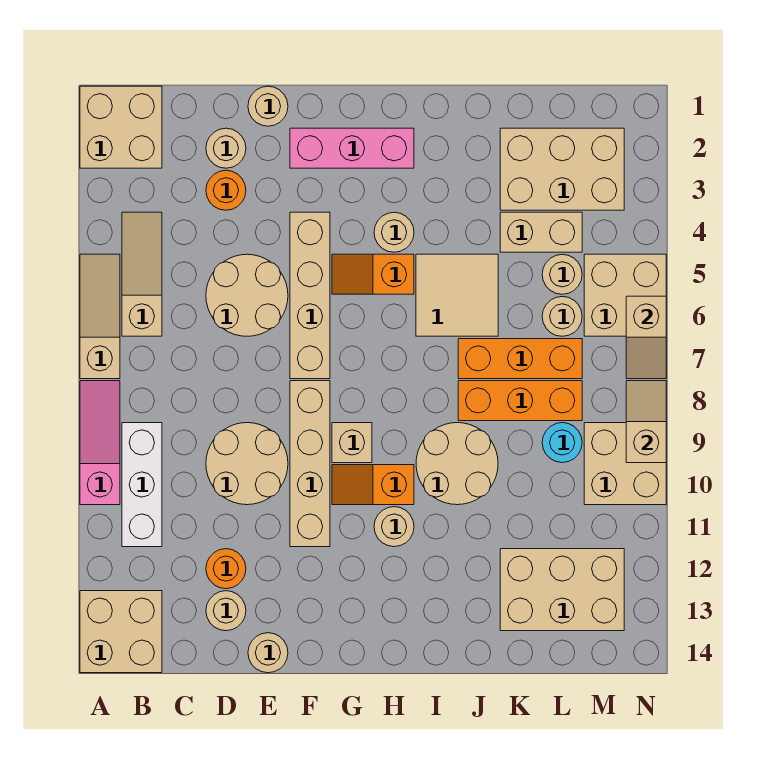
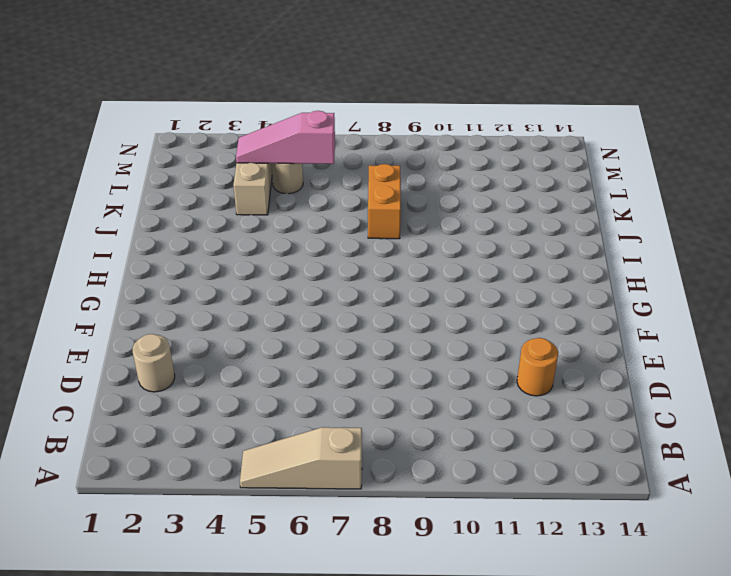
orange 1x2 brick [368,164,401,239] -> orange 1x3 brick [458,381,582,421]
pink 1x3 slope [236,111,335,164] -> pink 1x3 slope moved to [80,381,120,505]
none -> tan 2x2 brick [80,86,162,168]
none -> tan 2x2 brick [80,591,162,673]
none -> tan 1x3 slope [122,212,162,336]
none -> white 1x3 brick [122,423,162,547]

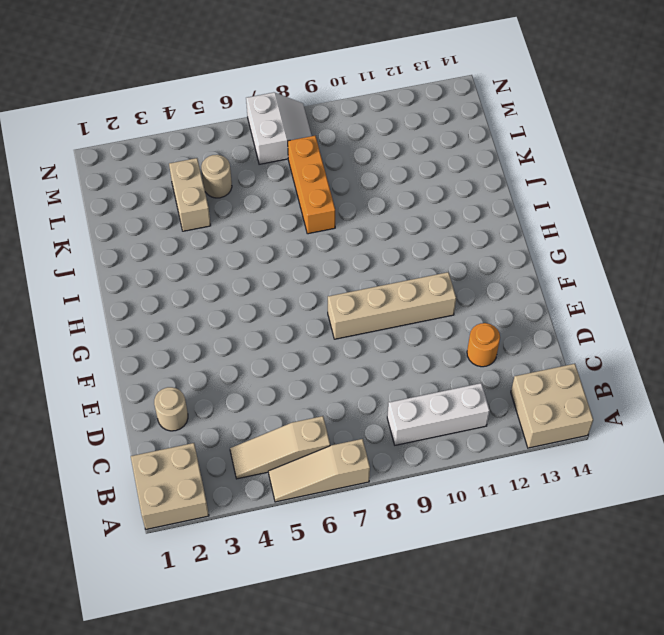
white 2x2 slope [246,92,312,164] -> none
none -> pink 1x3 slope [80,381,120,505]
none -> orange 1x1 round brick [206,170,246,210]
none -> tan 2x2 round brick [206,254,288,336]
none -> tan 2x2 round brick [206,423,288,505]

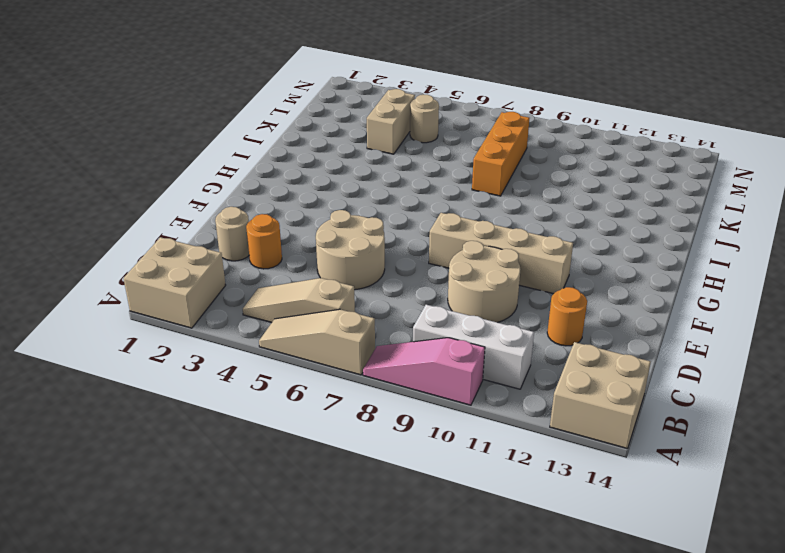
none -> tan 1x1 round brick [206,591,246,631]
none -> tan 1x1 round brick [248,86,288,126]
none -> tan 1x1 round brick [248,633,288,673]
none -> pink 1x3 brick [290,128,414,168]

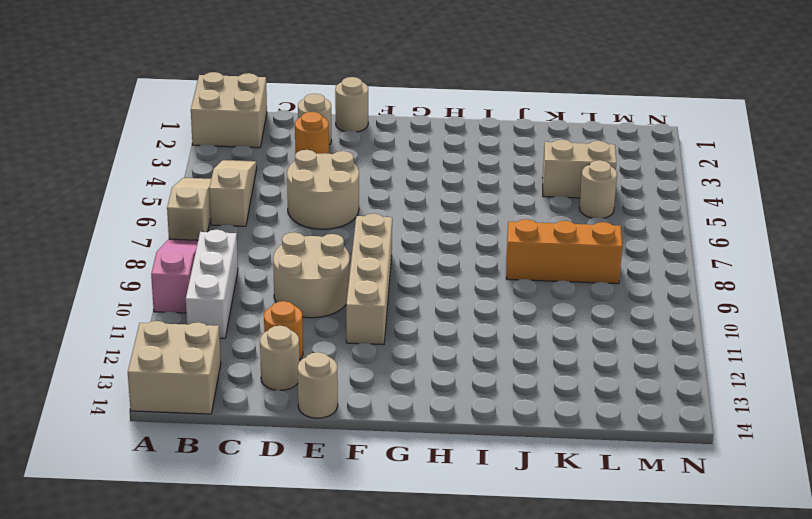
none -> pink 1x3 brick [290,128,414,168]
none -> tan 1x4 brick [290,212,330,379]
none -> orange 1x2 slope [332,254,414,294]
none -> tan 1x1 brick [332,423,372,463]

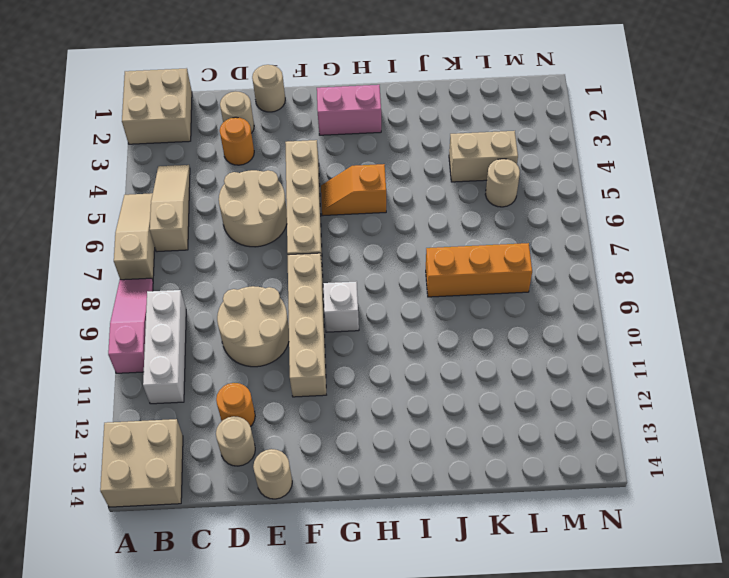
pink 1x2 brick [317,85,381,135] -> pink 1x3 brick [290,128,414,168]
white 1x1 brick [323,282,359,332] -> tan 1x1 brick [332,423,372,463]
none -> orange 1x2 slope [332,465,414,505]
none -> tan 1x1 round brick [374,212,414,252]
none -> tan 1x1 round brick [374,507,414,547]
none -> tan 2x2 tile [416,254,498,336]

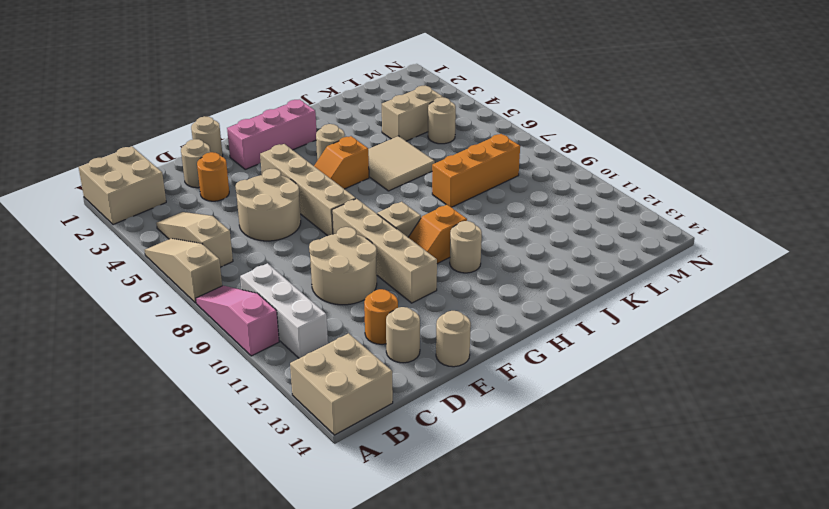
none -> tan 2x2 round brick [416,423,498,505]
none -> orange 1x3 brick [458,339,582,379]
none -> tan 2x3 brick [500,128,624,210]
none -> tan 2x3 brick [500,549,624,631]

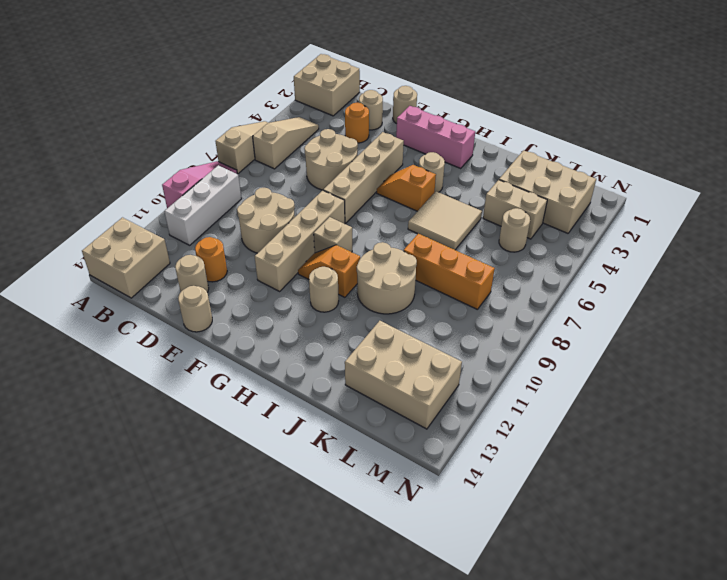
none -> orange 1x3 brick [458,339,582,379]
none -> tan 1x1 round brick [542,297,582,336]
none -> cyan 1x1 round brick [542,423,582,463]
none -> tan 2x2 brick [584,254,666,336]

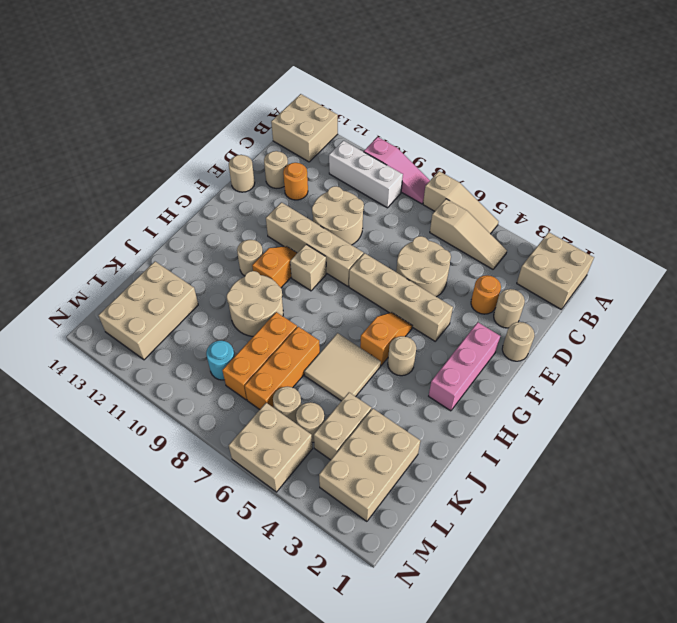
none -> tan 2x2 brick [584,423,666,505]
none -> tan 1x2 slope [626,296,666,379]
none -> tan 1x2 slope [626,381,666,463]

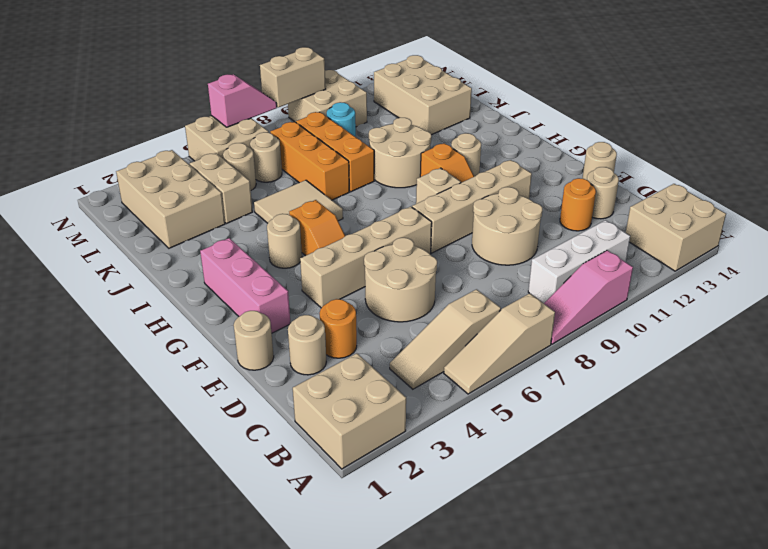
pink 1x2 slope [208,74,277,127] -> tan 1x2 slope [626,296,666,379]
tan 1x2 brick [260,47,326,108] -> tan 1x2 slope [626,381,666,463]

